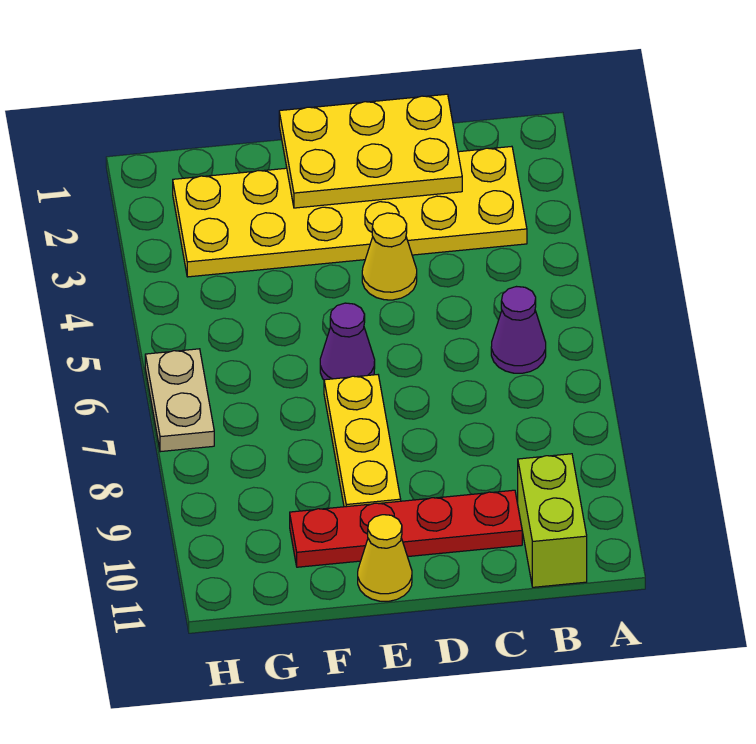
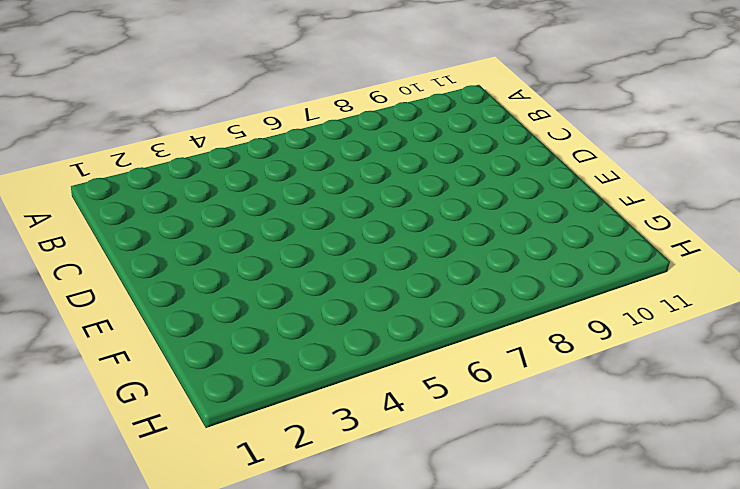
none -> yellow 2x6 plate [173,146,527,277]
none -> purple 1x1 cone [491,287,546,373]

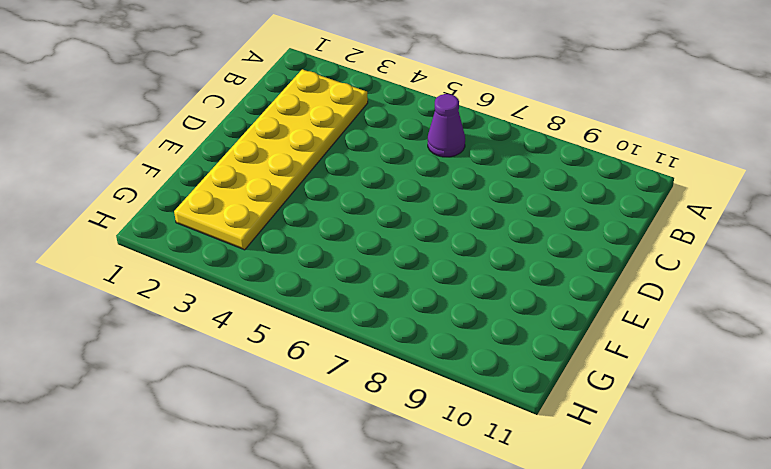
none -> lime 1x2 brick [518,454,587,587]
none -> red 1x4 plate [290,490,522,567]

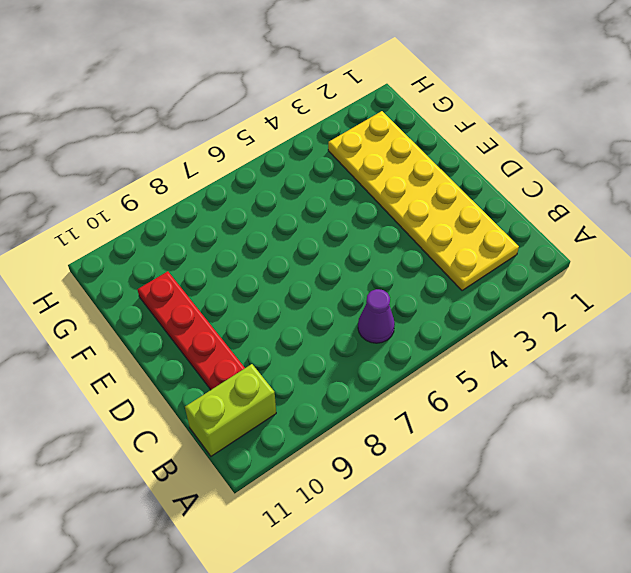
none -> yellow 1x1 cone [362,213,417,300]
none -> purple 1x1 cone [320,303,375,380]

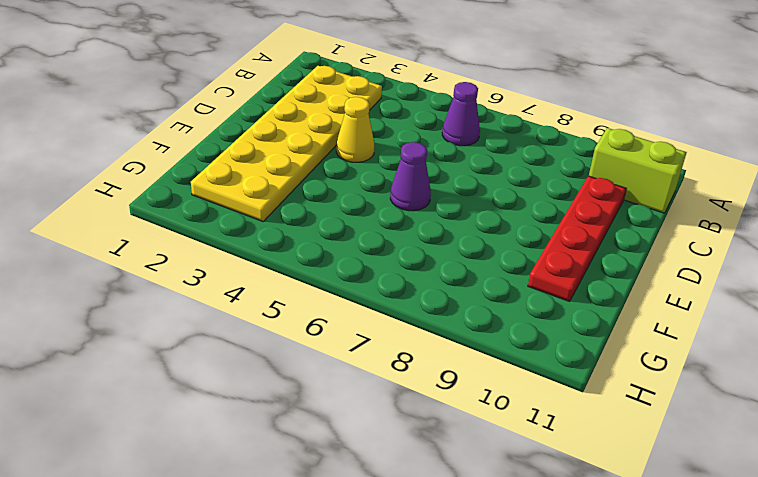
none -> yellow 1x3 plate [324,375,401,507]
none -> yellow 1x1 cone [358,515,412,601]

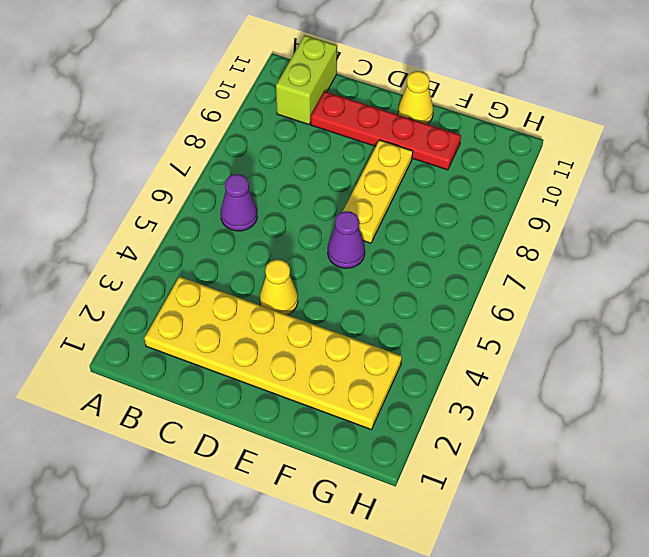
none -> tan 1x2 plate [145,349,214,452]
none -> yellow 2x3 plate [279,94,462,208]

